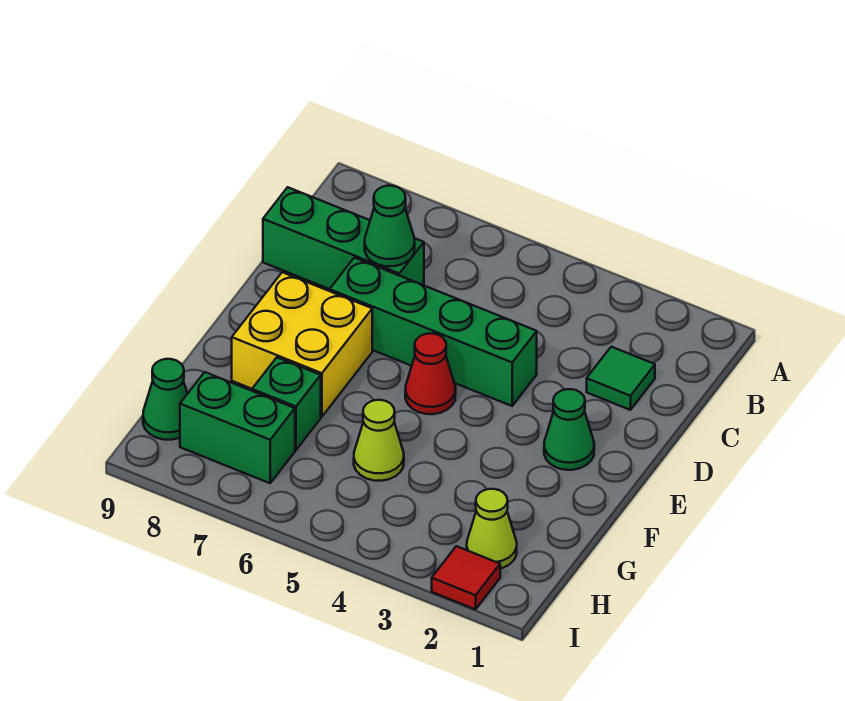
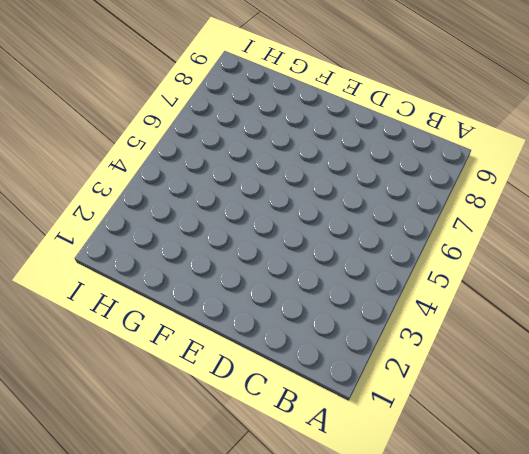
none -> green 1x1 tile [587,347,655,410]
none -> green 1x3 brick [263,187,424,289]
none -> green 1x4 brick [330,258,537,406]

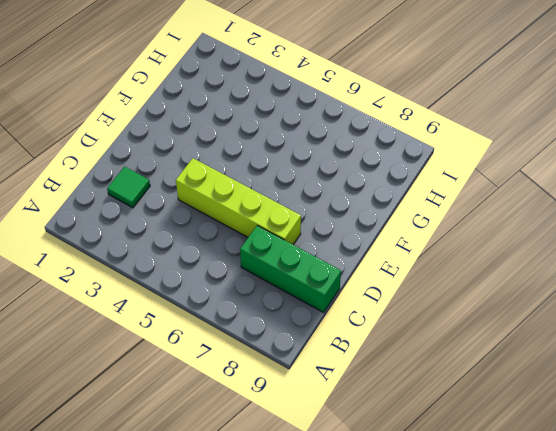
lime 1x4 brick [176,158,301,245] -> green 1x4 brick [330,258,537,406]
none -> green 1x1 cone [544,389,594,470]
none -> red 1x1 cone [405,333,456,414]
none -> yellow 2x2 brick [232,272,372,417]

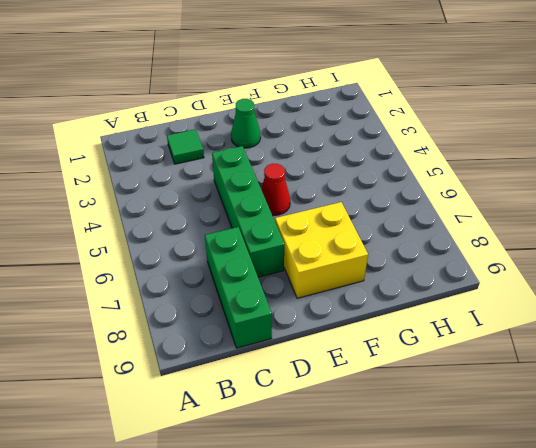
none -> lime 1x1 cone [354,400,404,481]
none -> green 1x1 brick [252,358,321,450]
none -> lime 1x1 cone [467,489,517,569]

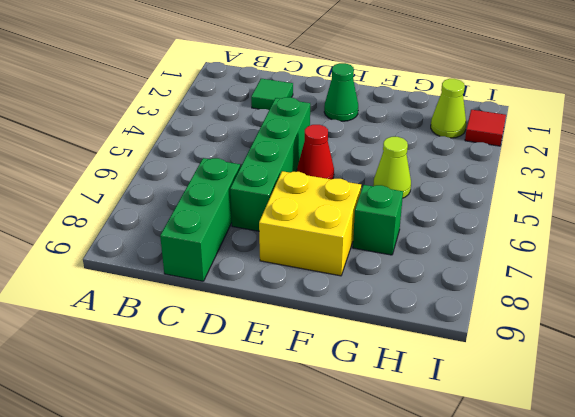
none -> green 1x2 brick [180,372,295,483]
none -> green 1x1 cone [143,359,187,440]
none -> green 1x1 cone [365,186,415,266]

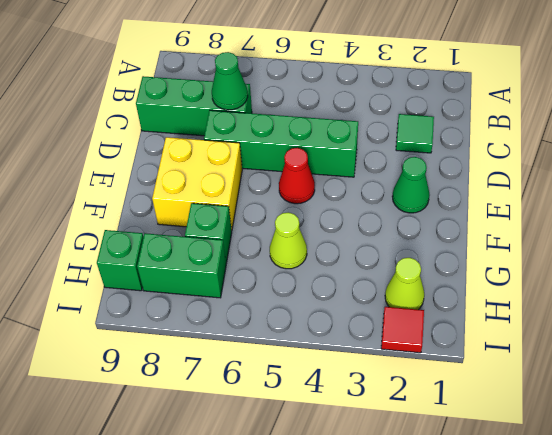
green 1x1 brick [97,230,144,291] -> green 1x1 cone [143,359,187,440]

